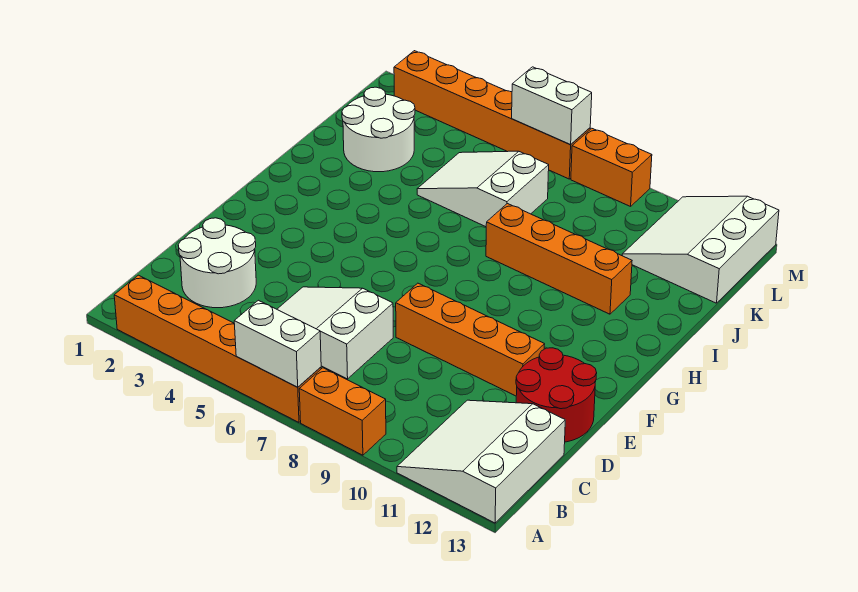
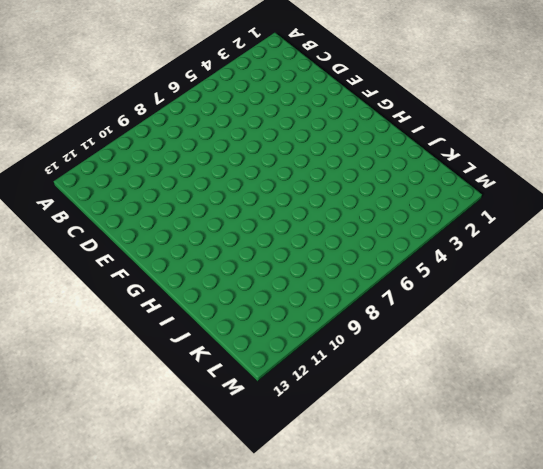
none -> orange 1x6 brick [114,275,321,422]
none -> orange 1x2 brick [299,368,386,455]
none -> white 3x3 slope [397,400,565,523]

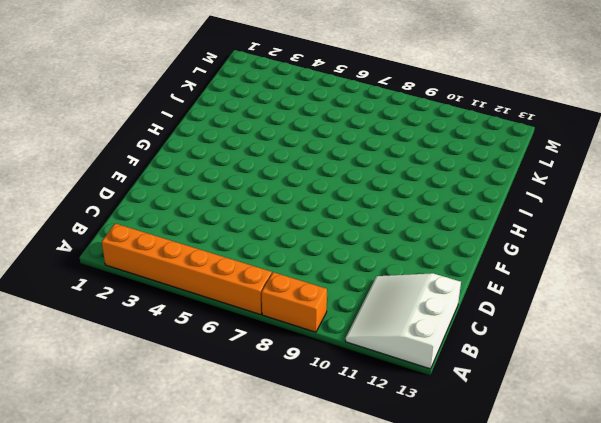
none -> white 2x2 round brick [178,218,256,308]
none -> white 2x3 slope [277,287,393,379]
none -> red 2x2 round brick [516,348,597,442]

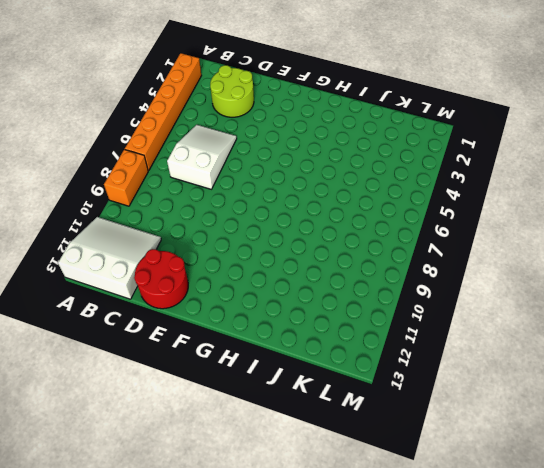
lime 2x2 round brick [210,65,254,117] -> white 2x2 round brick [178,218,256,308]
none -> orange 1x4 brick [396,283,545,396]
none -> orange 1x4 brick [486,204,632,314]
none -> white 2x2 round brick [342,87,415,172]

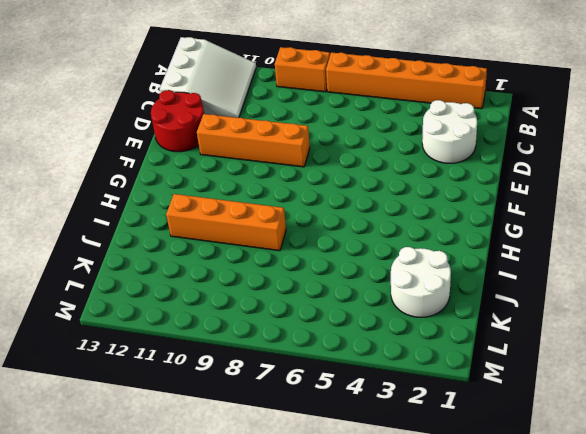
none -> white 2x3 slope [277,287,393,379]
none -> white 2x3 slope [417,151,549,227]
none -> white 3x3 slope [622,196,779,303]

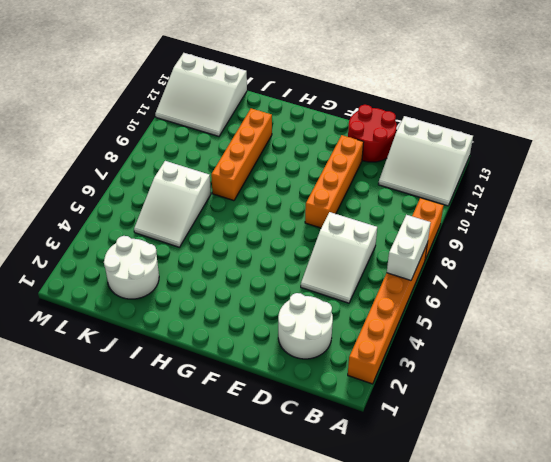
none -> orange 1x6 brick [394,51,590,179]
none -> orange 1x2 brick [571,128,652,206]
none -> white 1x2 brick [512,67,592,144]

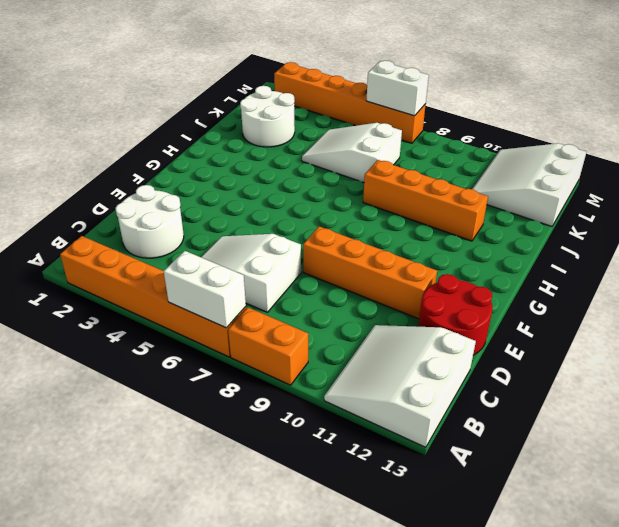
none -> orange 1x2 brick [571,128,652,206]

